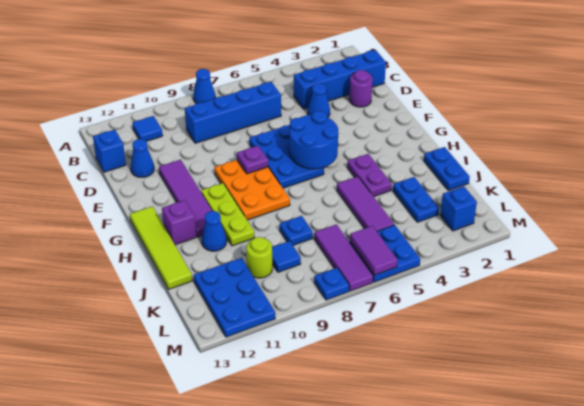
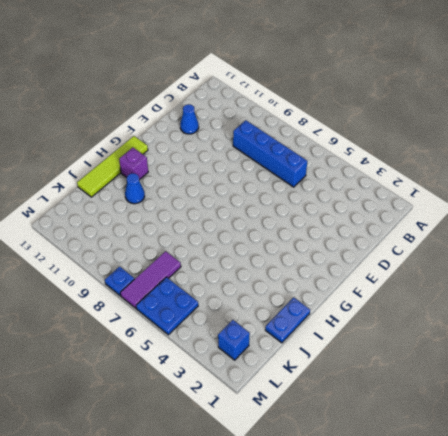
none -> blue 1x1 cone [193,69,216,104]
none -> blue 1x1 tile [132,116,163,141]
none -> blue 1x4 brick [294,50,386,109]
none -> blue 1x1 brick [93,130,126,172]

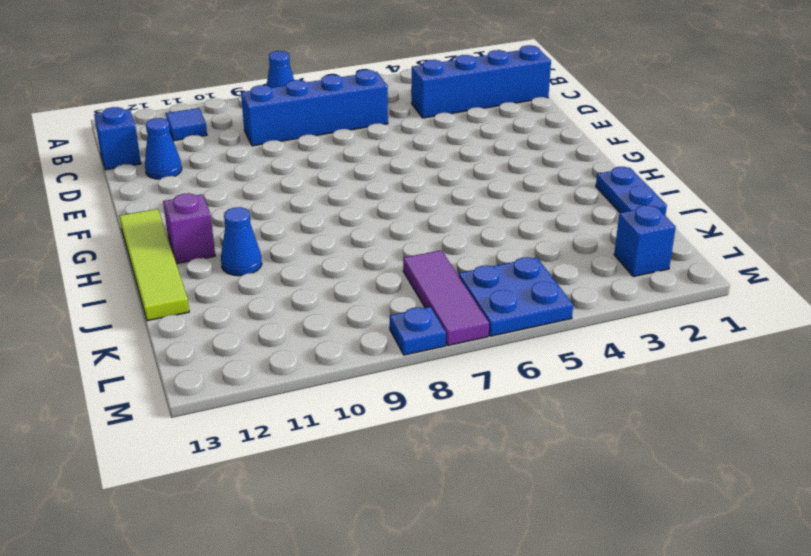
none -> purple 1x1 round brick [349,70,373,107]
none -> blue 1x1 cone [308,83,330,117]
none -> blue 2x3 plate [249,125,324,188]
none -> purple 1x4 tile [159,160,212,237]

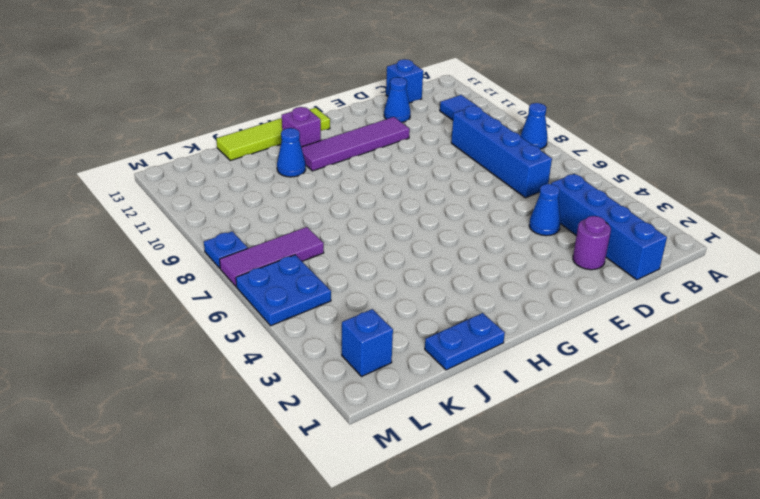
none -> blue 2x3 plate [249,125,324,188]
none -> orange 2x3 plate [214,160,290,220]
none -> lime 1x3 plate [201,183,254,246]
none -> purple 1x2 plate [347,154,392,197]

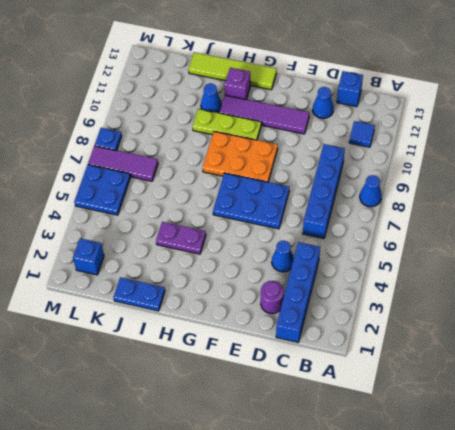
none -> purple 1x3 tile [337,177,394,231]
none -> blue 1x2 plate [393,177,439,222]
none -> blue 1x1 plate [280,216,313,245]
none -> blue 1x1 tile [272,241,301,272]

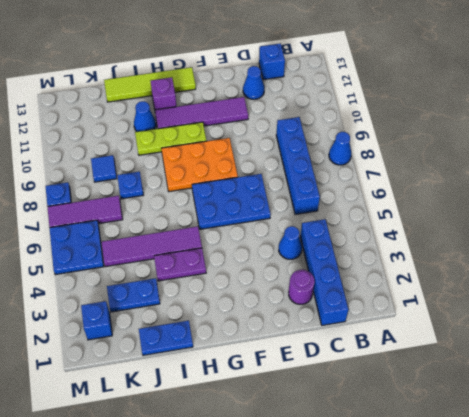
purple 1x4 tile [101,226,202,267] -> purple 1x3 tile [337,177,394,231]
none -> blue 1x1 tile [132,116,163,141]
none -> lime 1x1 round brick [246,237,272,278]
none -> blue 2x3 plate [194,258,275,337]
none -> blue 2x2 round brick [290,111,338,169]

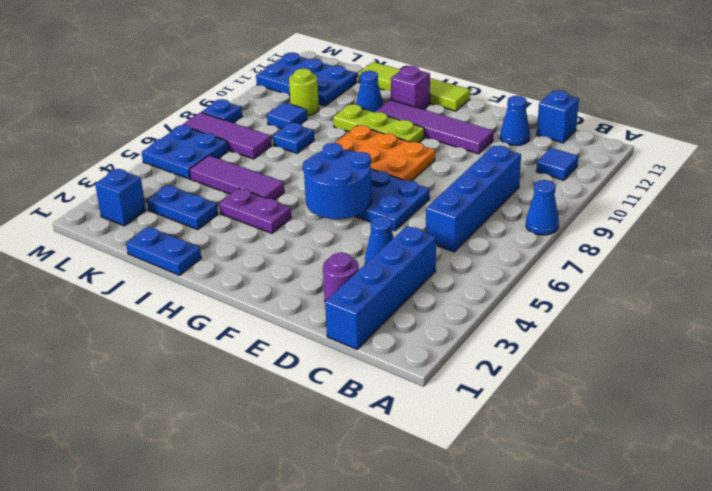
none -> purple 1x1 plate [237,146,268,174]
none -> purple 1x2 tile [350,226,398,275]

